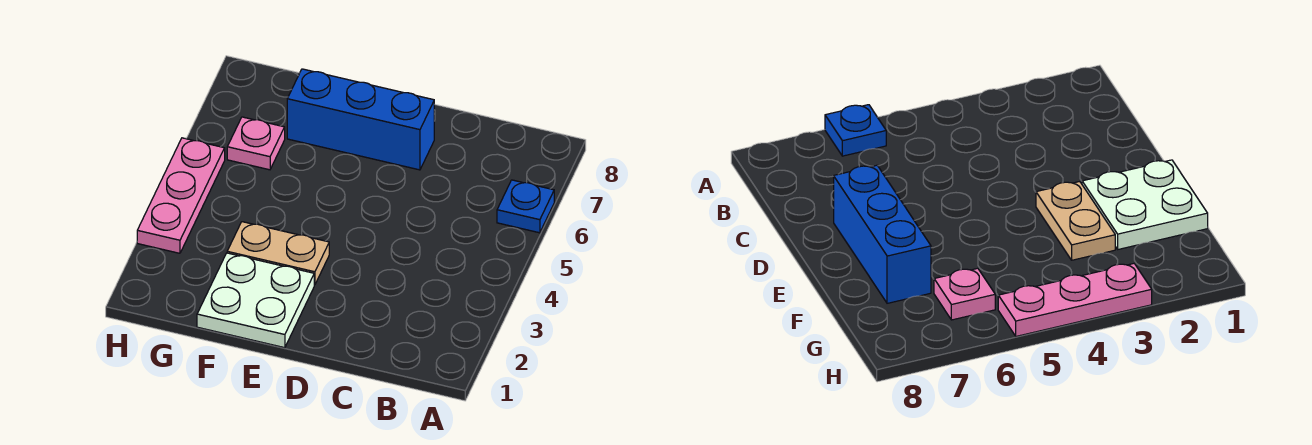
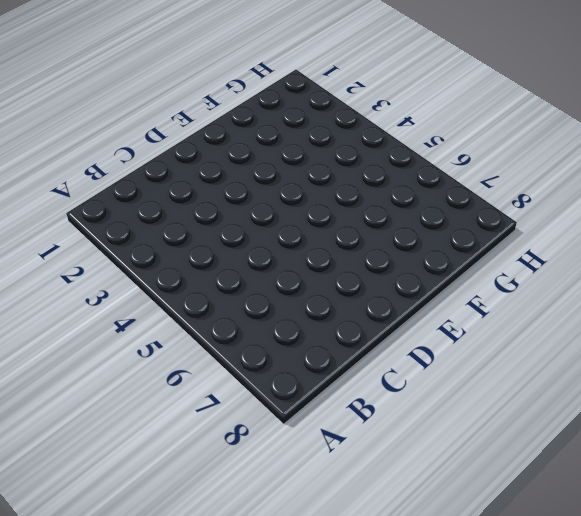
none -> blue 1x1 plate [497,180,554,233]
none -> blue 1x3 brick [287,69,434,170]

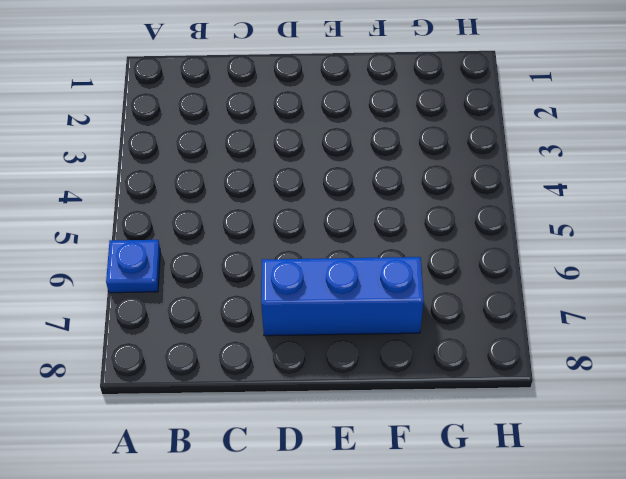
none -> white 2x2 plate [197,253,314,348]
none -> tan 1x2 plate [227,222,329,285]

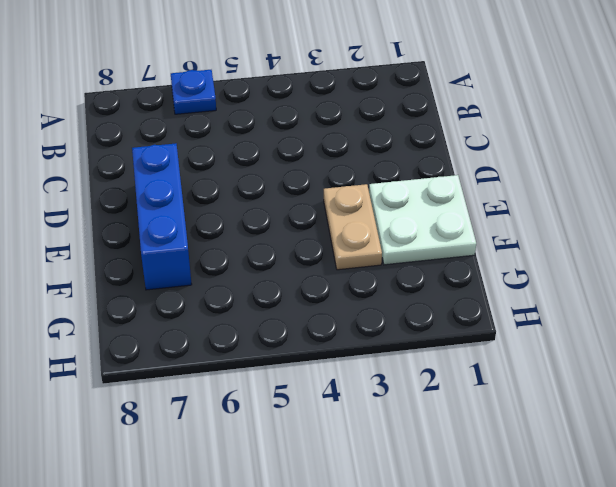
none -> pink 1x1 plate [227,117,285,170]
none -> pink 1x3 plate [137,138,225,253]

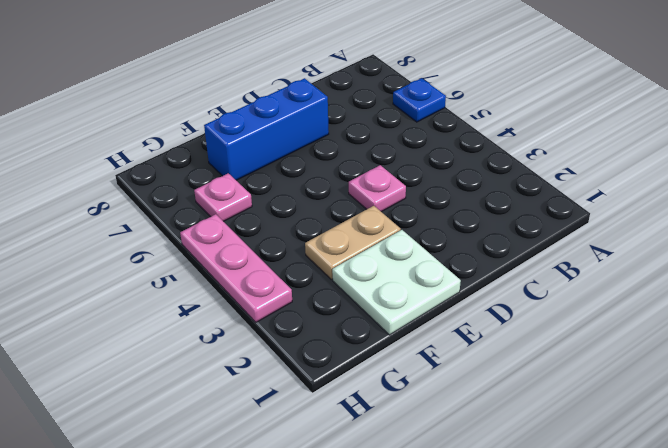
pink 1x1 plate [349,165,406,212] -> none

